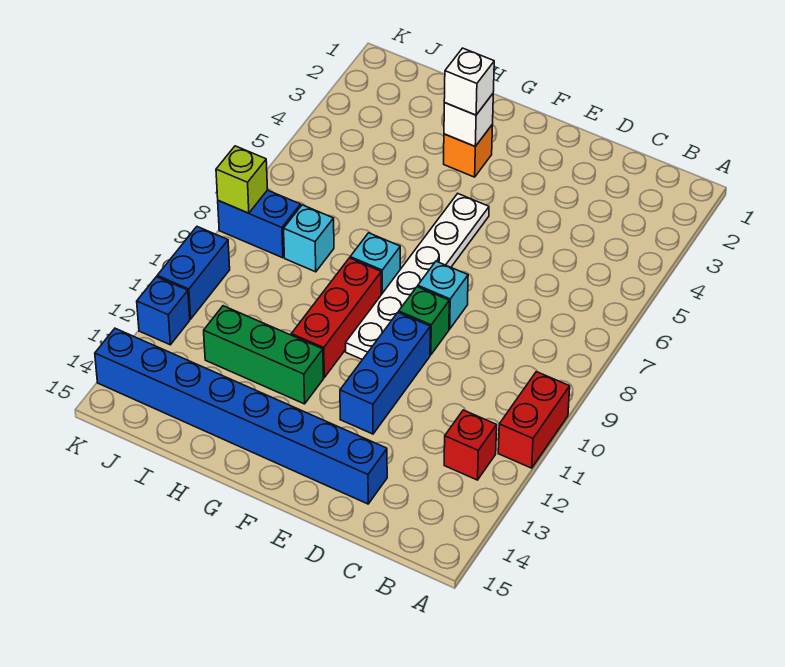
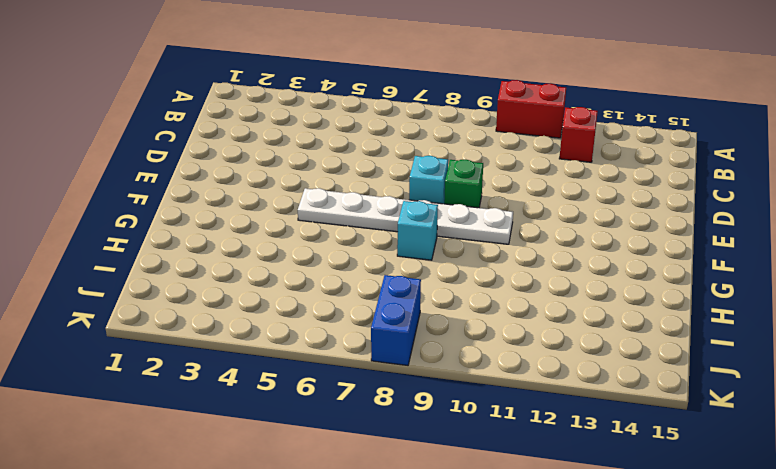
none -> blue 1x8 brick [95,328,387,504]
none -> blue 1x3 brick [340,312,430,434]
none -> orange 1x1 brick [444,124,493,177]

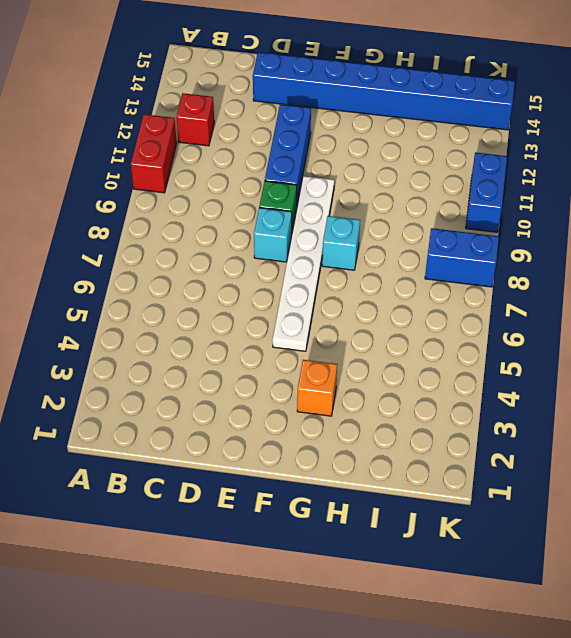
none -> red 1x3 brick [291,258,381,377]
none -> green 1x3 brick [204,306,324,404]
none -> cyan 1x1 brick [284,205,334,272]

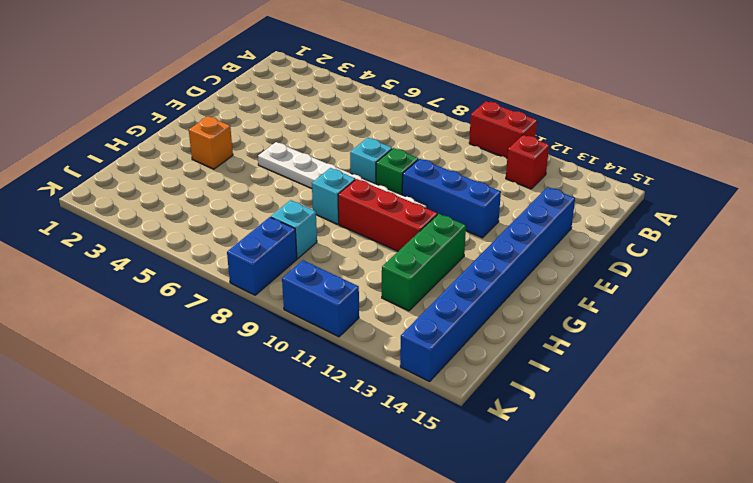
none -> blue 1x1 brick [137,277,190,345]
none -> white 1x1 brick [444,94,493,146]
none -> lime 1x1 brick [216,146,268,213]

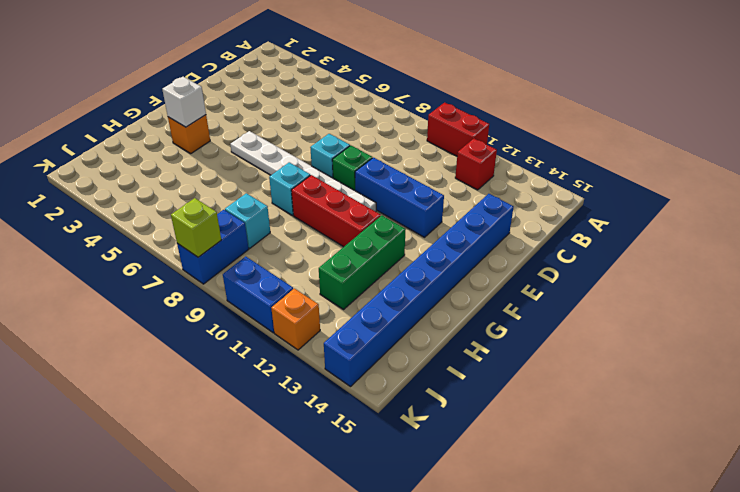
orange 1x1 brick [271,288,320,350] -> blue 1x1 brick [137,277,190,345]
none -> white 1x1 brick [444,48,494,115]

